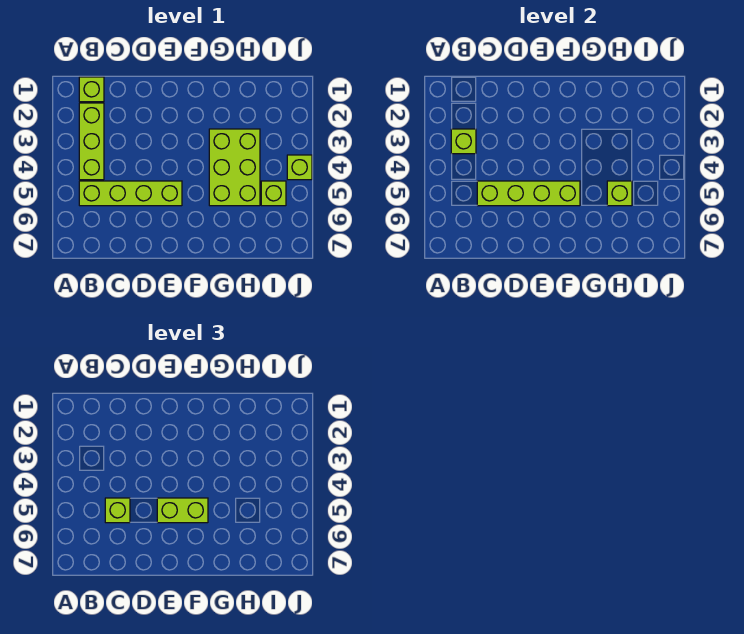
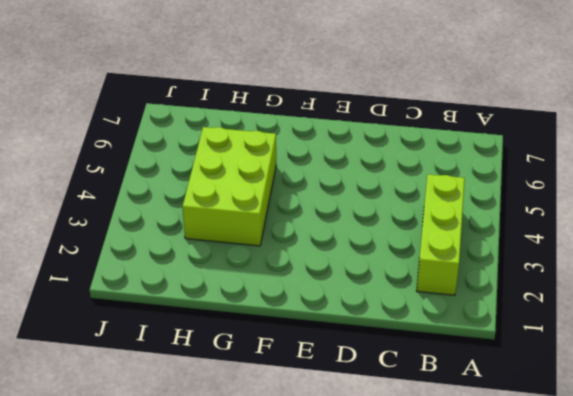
none -> lime 1x1 brick [79,77,104,102]
none -> lime 1x4 brick [79,181,182,206]

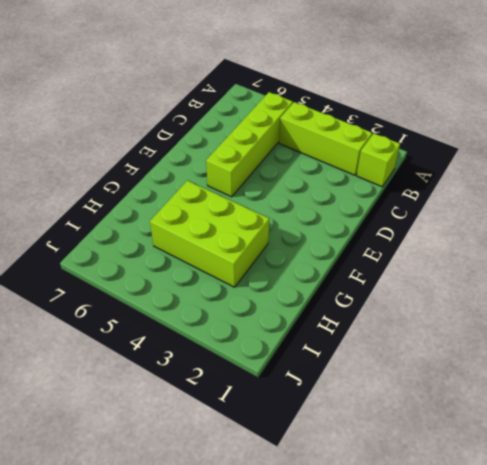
none -> lime 1x1 brick [261,181,286,206]
none -> lime 1x1 brick [287,155,312,180]

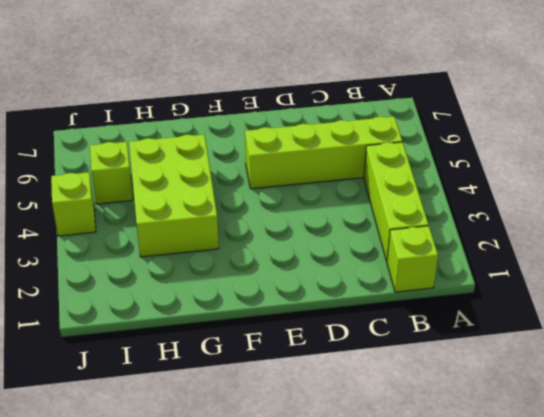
none -> lime 1x1 brick [451,129,476,154]
none -> lime 1x4 brick [477,181,580,206]

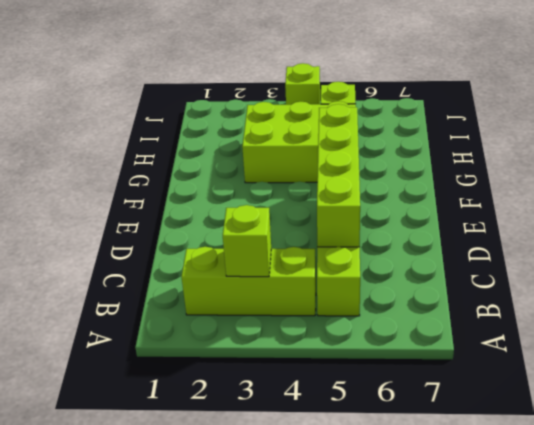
none -> lime 1x1 brick [79,77,104,102]
none -> lime 1x1 brick [607,181,632,206]

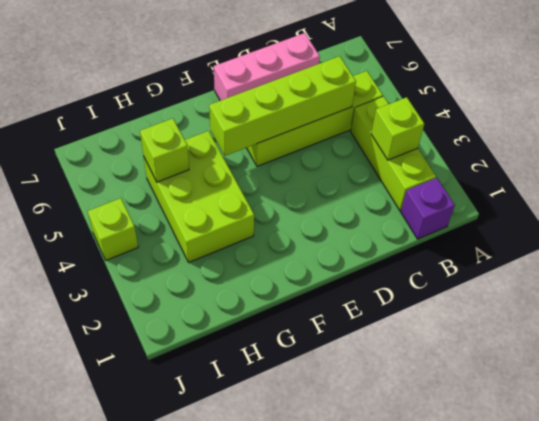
purple 1x1 brick [401,178,455,239] -> lime 1x1 brick [79,77,104,102]
pink 1x3 brick [214,33,320,101] -> none
none -> lime 1x1 brick [261,181,286,206]
none -> lime 1x1 brick [105,498,130,523]

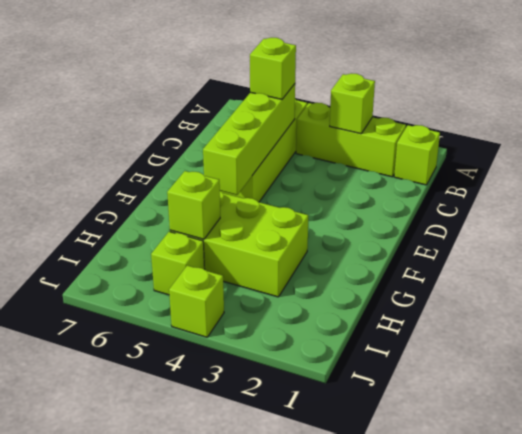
none -> lime 1x2 brick [157,498,208,523]

